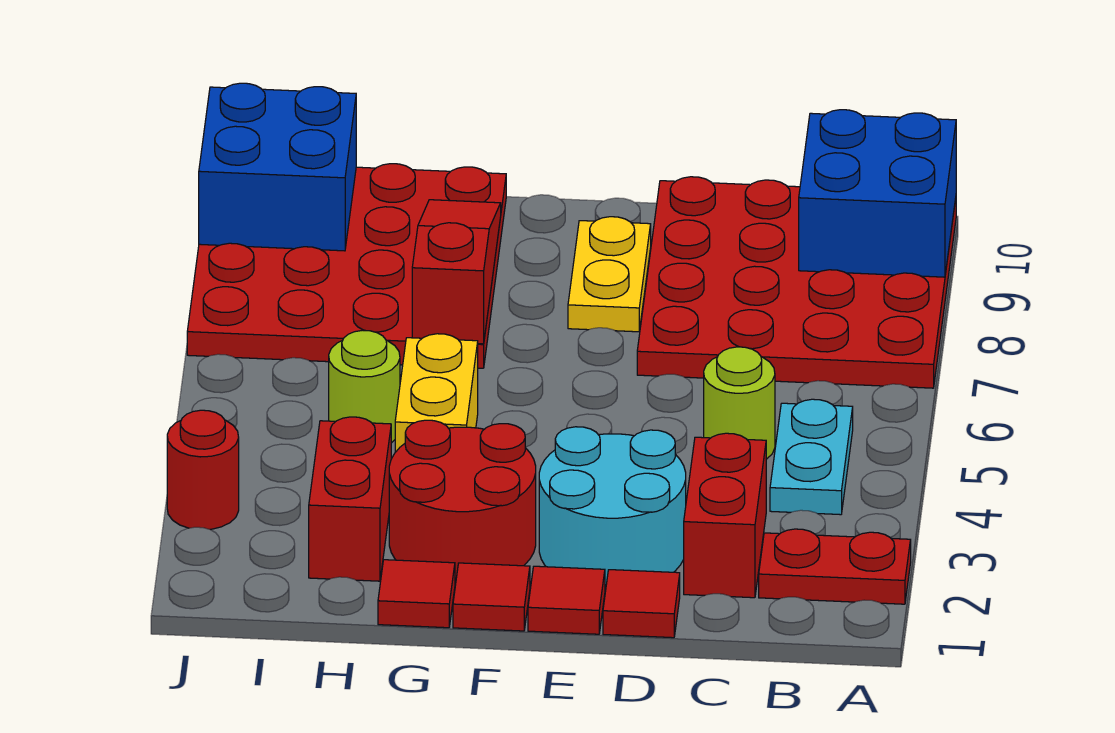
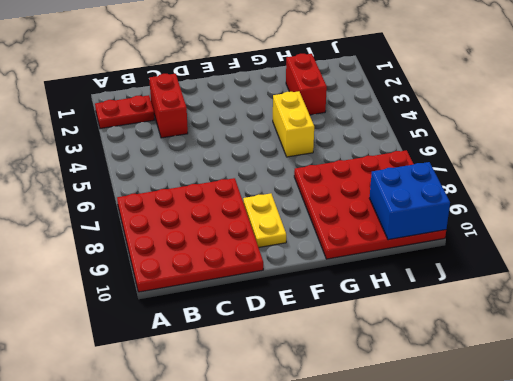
none -> cyan 1x2 plate [770,399,853,515]
none -> lime 1x1 round brick [704,347,775,459]
none -> red 1x1 tile [603,570,680,638]

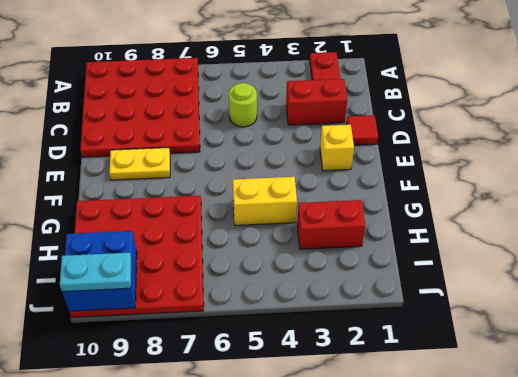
yellow 1x1 brick [320,125,354,171] -> cyan 2x2 round brick [539,427,686,591]
cyan 1x2 plate [60,253,132,291] -> cyan 1x2 plate moved to [770,399,853,515]
none -> red 1x1 tile [528,566,605,634]
none -> red 1x1 tile [453,563,530,631]
none -> red 2x2 round brick [389,420,536,584]

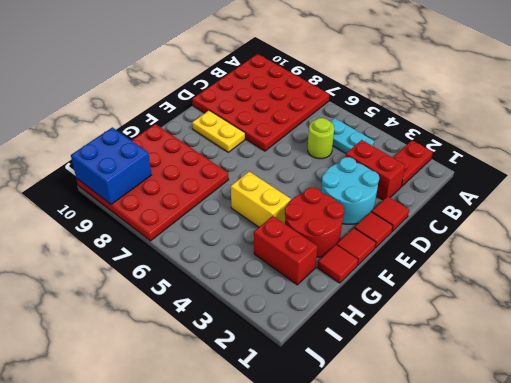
none -> lime 1x1 round brick [329,330,400,443]
none -> red 1x1 round brick [167,410,239,529]
none -> blue 2x2 brick [799,110,956,277]

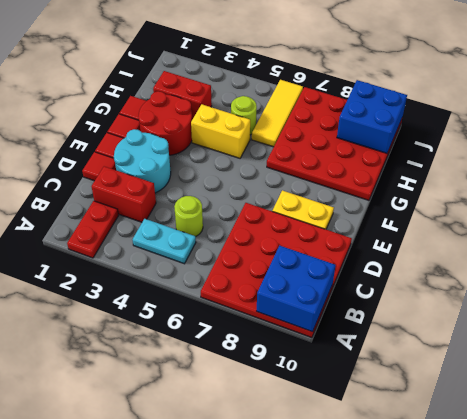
yellow 1x3 tile [252,80,303,147] -> none
none -> red 1x1 round brick [167,410,239,529]
none -> red 1x3 slope [412,200,501,344]

